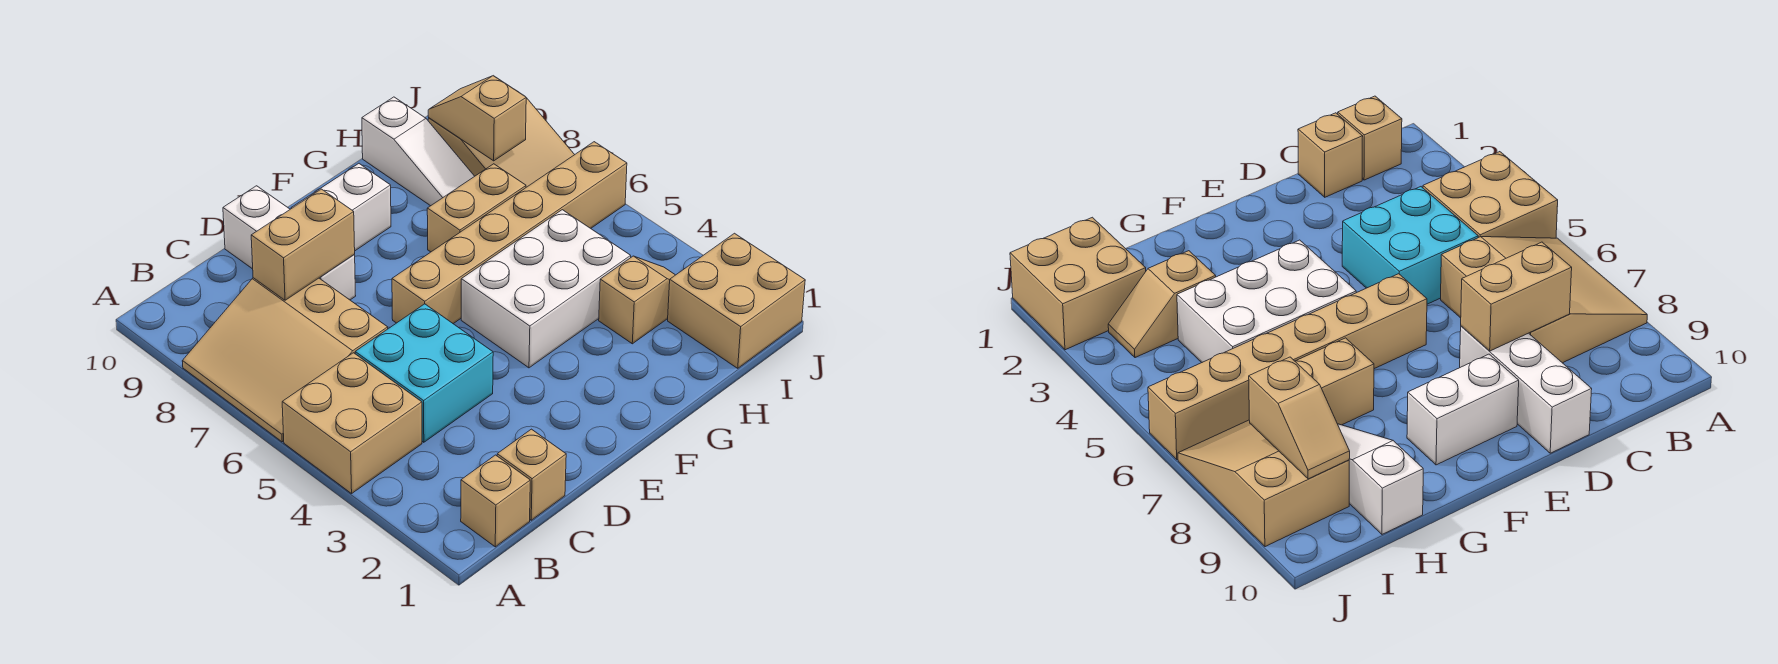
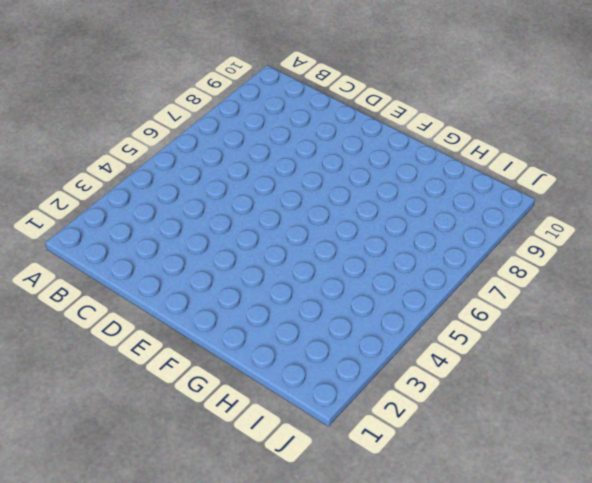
none -> tan 2x2 brick [282,353,422,494]
none -> tan 3x3 slope [182,278,388,442]
none -> tan 1x1 brick [461,455,530,547]

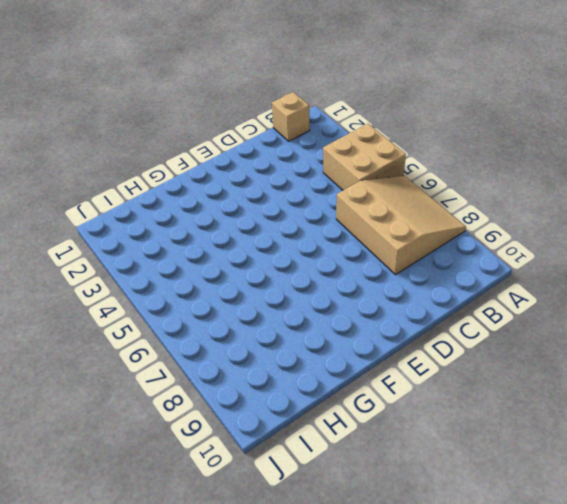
none -> tan 1x1 brick [497,429,566,520]
none -> cyan 2x2 brick [355,304,493,442]
none -> white 1x3 brick [223,186,356,300]

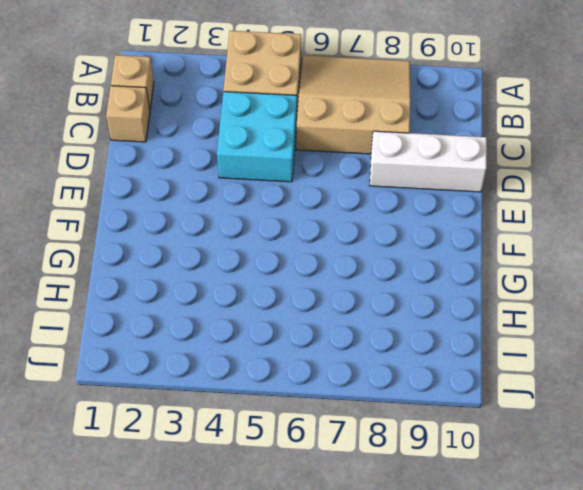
none -> tan 1x6 brick [392,142,627,324]
none -> white 1x2 brick [291,164,391,251]
none -> white 2x3 brick [461,210,631,368]

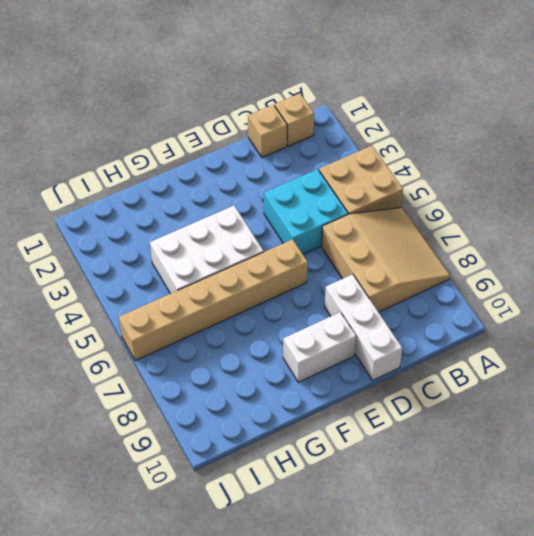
none -> tan 1x2 brick [427,164,526,252]
none -> tan 1x2 slope [599,256,675,344]
none -> white 1x3 slope [362,97,475,206]

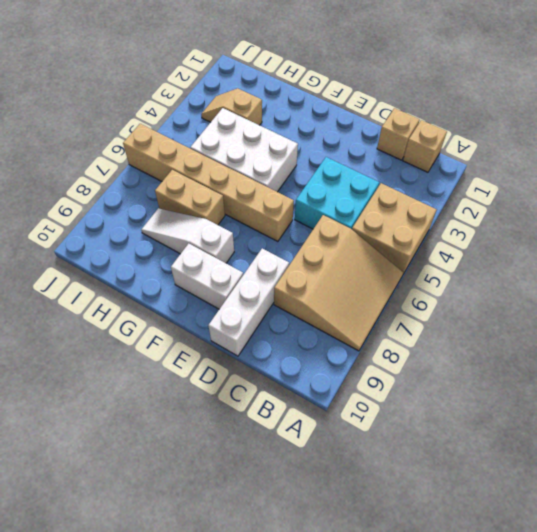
white 1x3 slope [141,208,234,263] -> white 1x3 slope turned to [362,97,475,206]
none -> tan 2x2 brick [668,233,805,368]
none -> tan 2x3 slope [428,98,575,187]
none -> tan 1x2 brick [251,189,355,300]

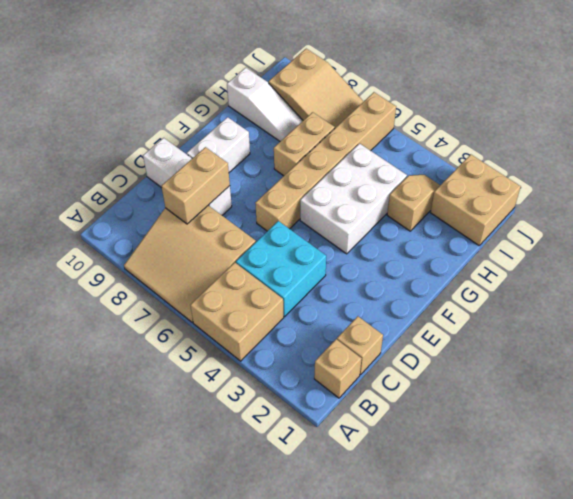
none -> tan 1x2 slope [428,76,526,161]

